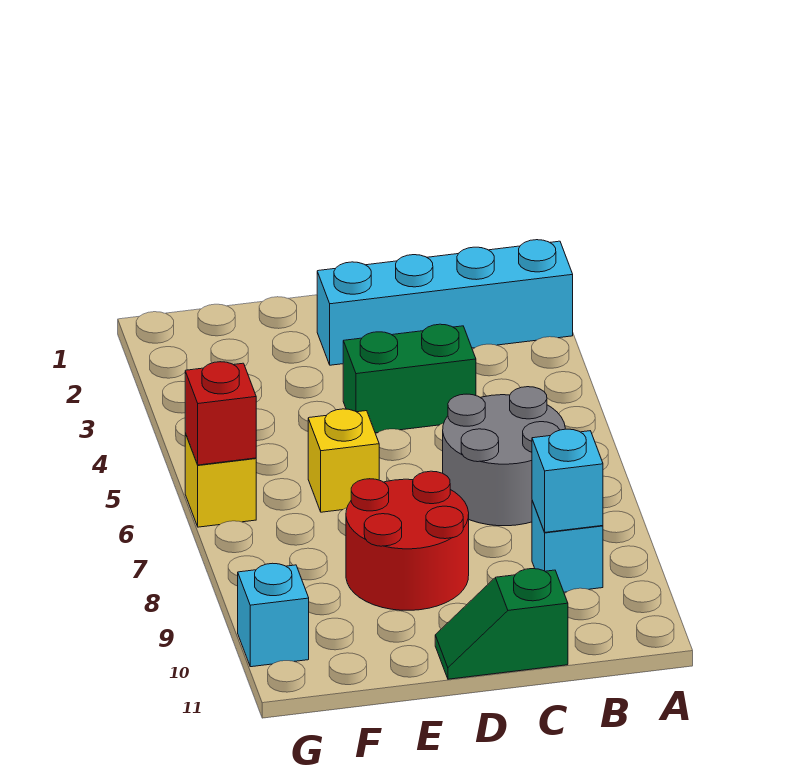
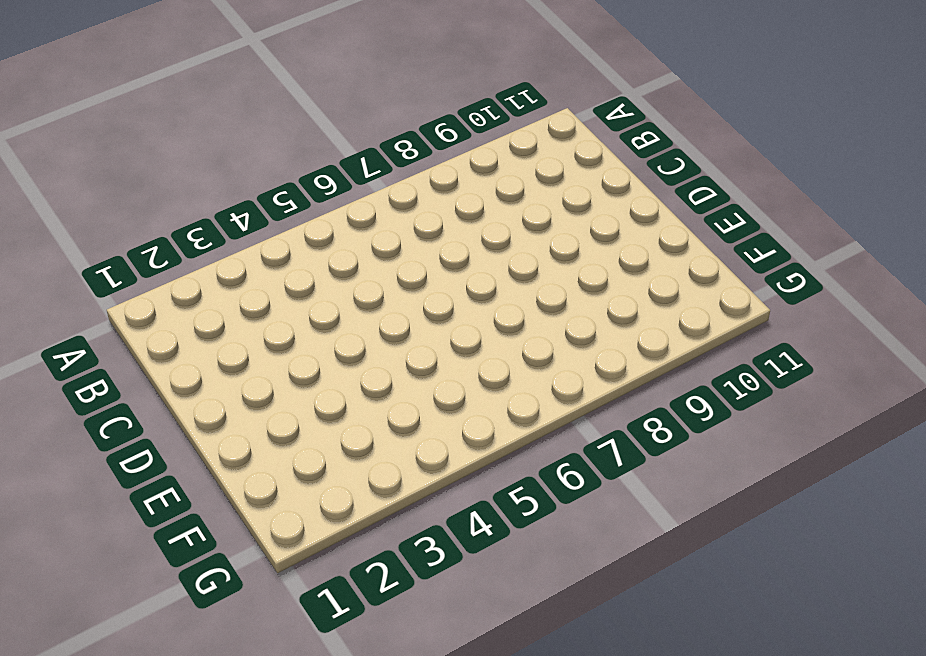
none -> cyan 1x4 brick [317,240,573,365]
none -> grey 2x2 round brick [443,387,565,526]

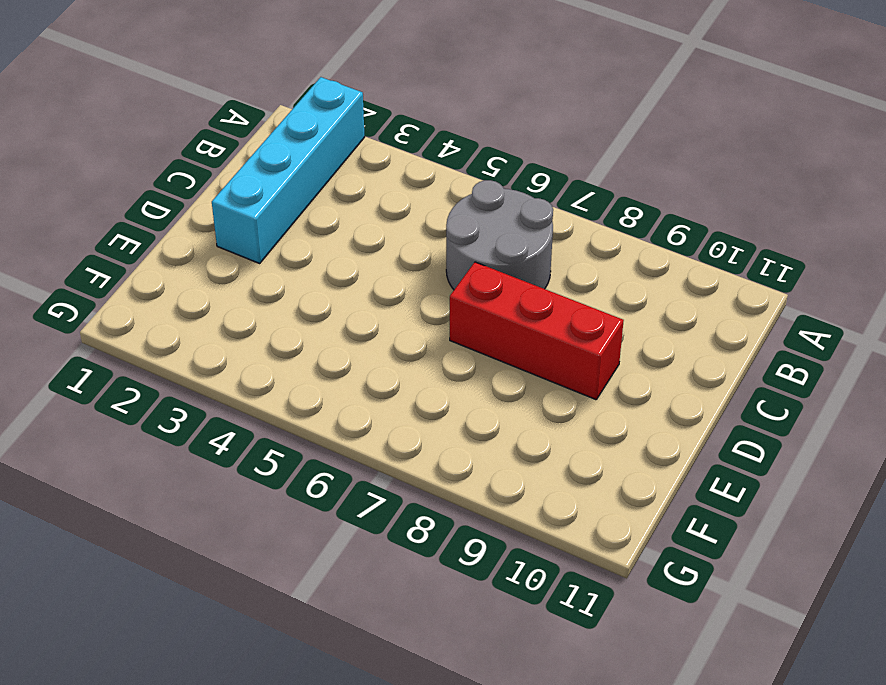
red 1x3 brick [450,262,624,400] -> red 2x2 round brick [346,471,469,610]
none -> cyan 1x1 brick [532,501,603,592]
none -> green 1x2 brick [343,324,476,433]

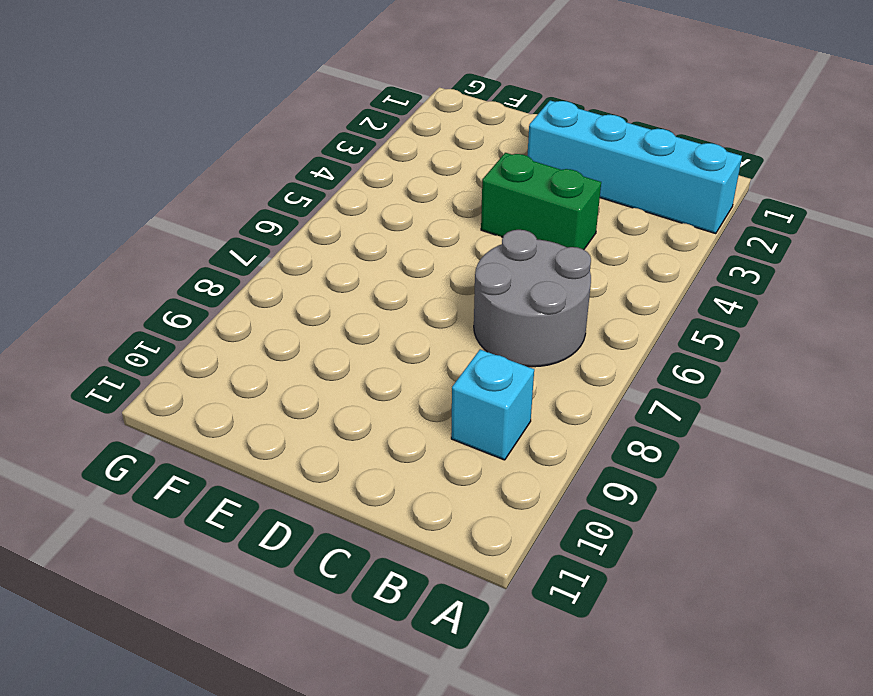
none -> green 1x2 slope [435,569,568,679]
none -> red 2x2 round brick [346,471,469,610]

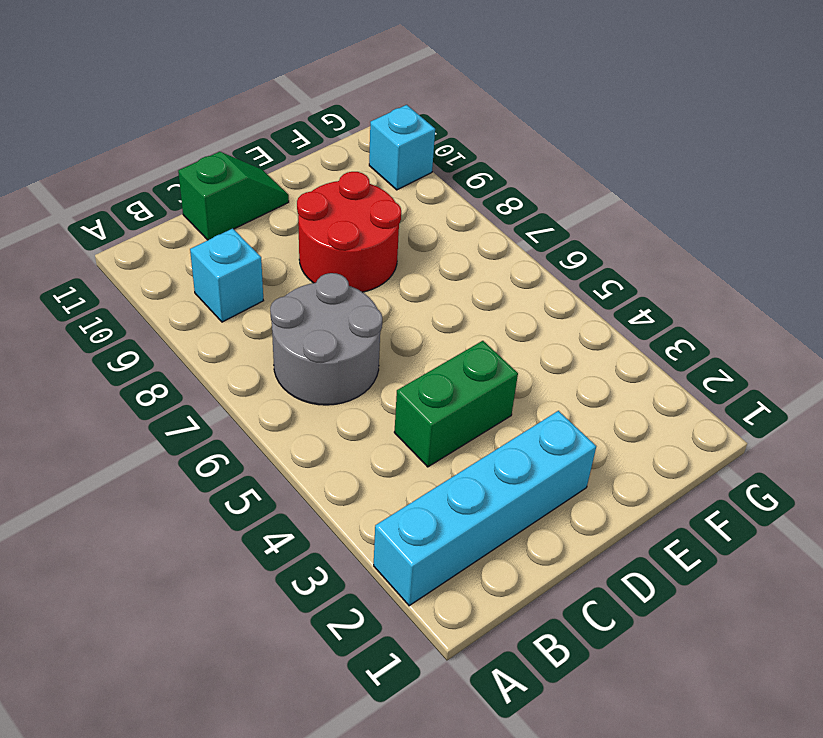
none -> yellow 1x1 brick [308,409,379,512]
none -> yellow 1x1 brick [185,434,256,527]

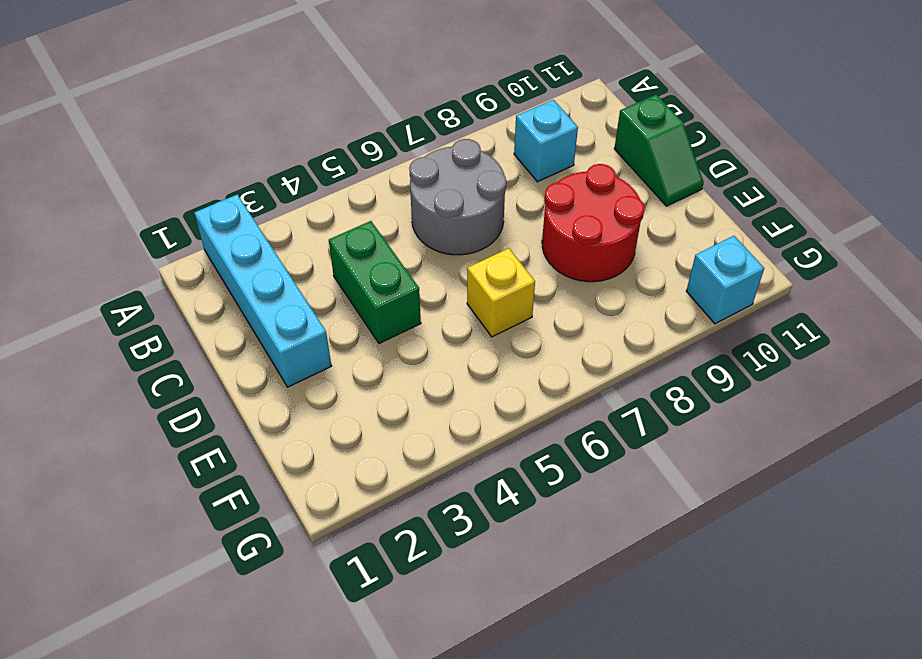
none -> yellow 1x1 brick [185,434,256,527]
none -> cyan 1x1 brick [532,429,603,532]

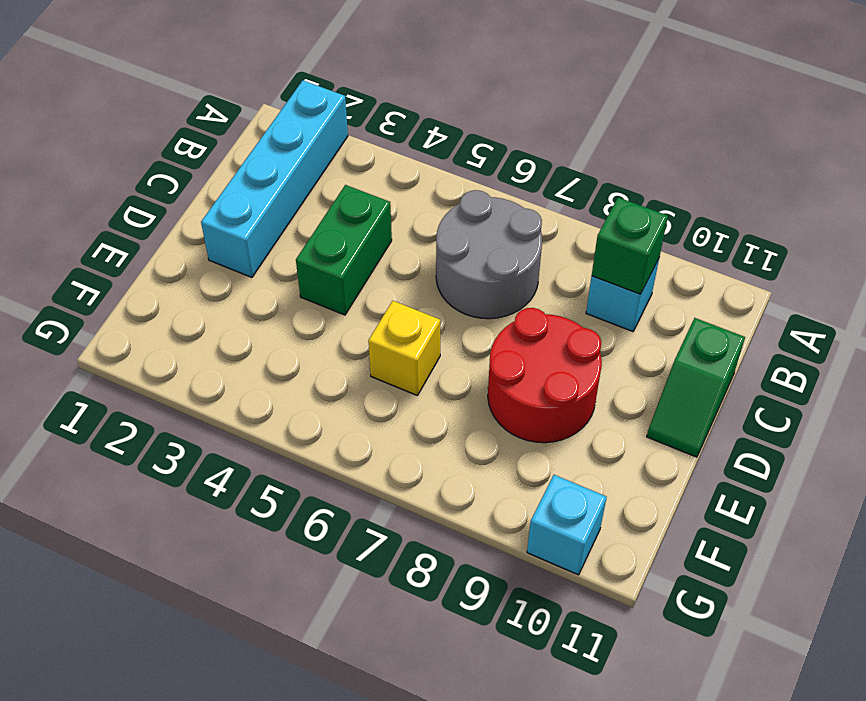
green 1x1 brick [592,197,668,294] -> cyan 1x1 brick [532,429,603,532]
none -> yellow 1x1 brick [185,434,256,527]
none -> red 1x1 brick [185,362,256,465]

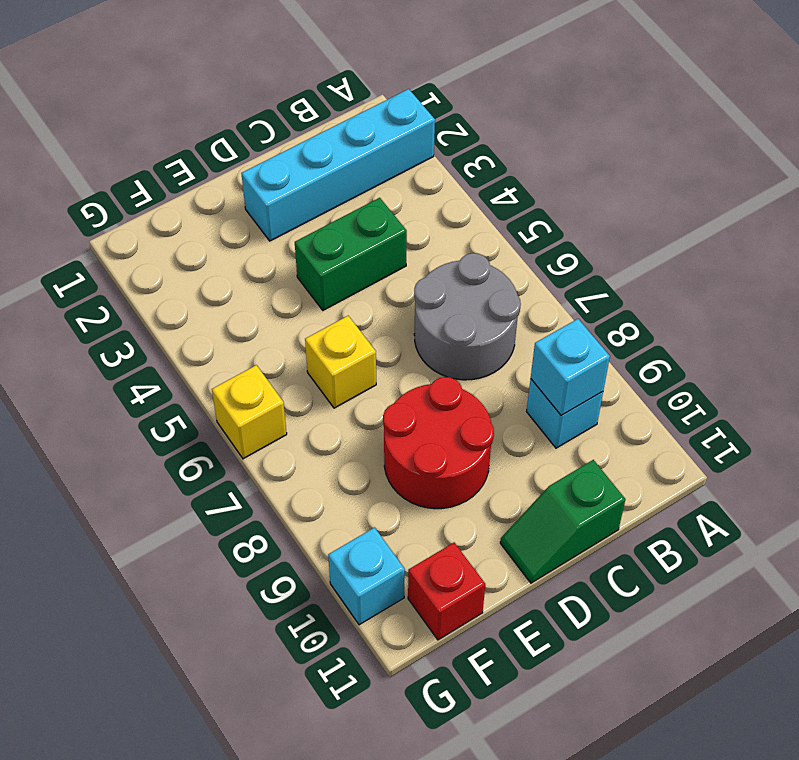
red 1x1 brick [408,543,485,640] -> red 1x1 brick moved to [185,362,256,465]

